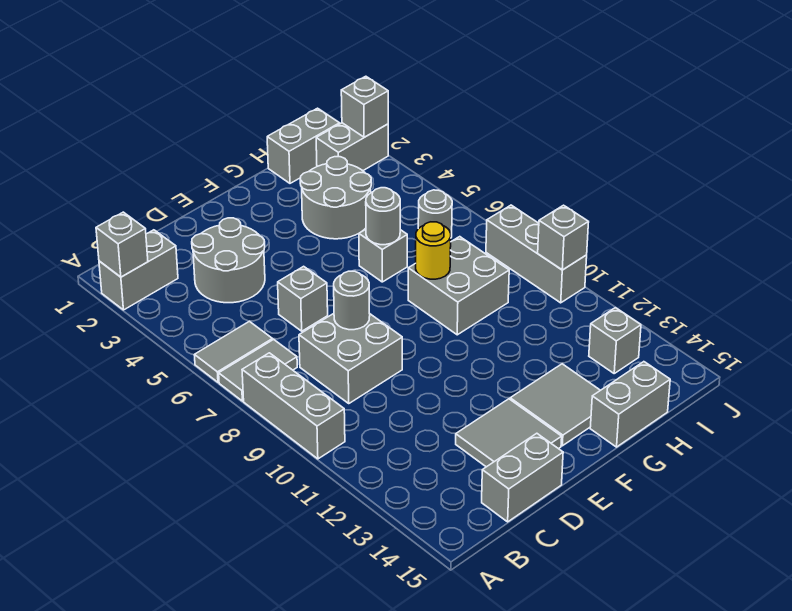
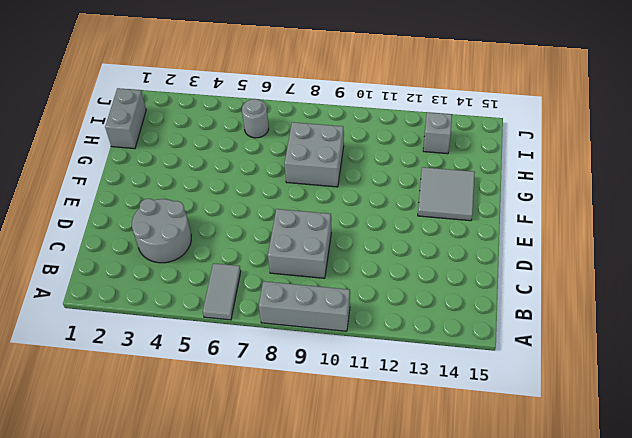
none -> grey 1x2 brick [99,230,178,310]
none -> grey 1x2 tile [219,339,297,401]
none -> grey 1x2 brick [482,433,563,522]

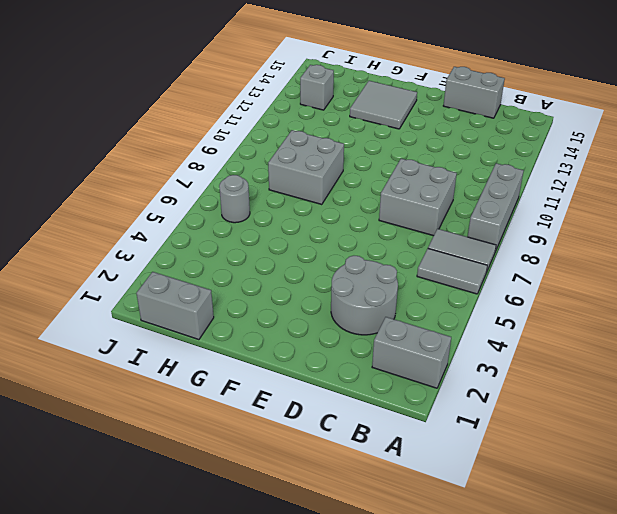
none -> grey 1x1 brick [278,266,328,331]
none -> grey 2x2 tile [456,399,562,467]
none -> grey 2x2 round brick [300,157,371,239]

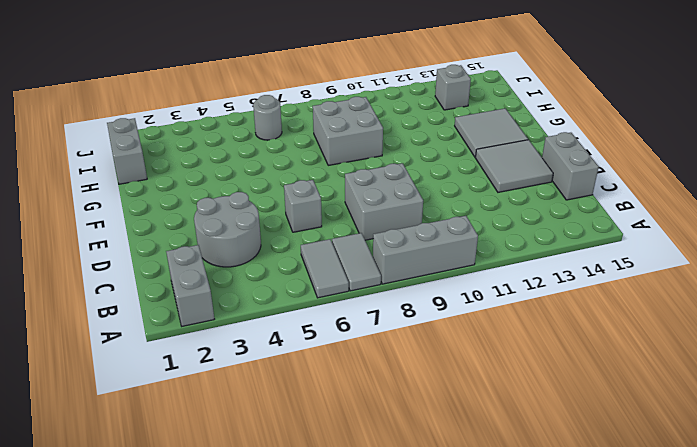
none -> grey 2x2 round brick [300,157,371,239]
none -> grey 1x1 brick [359,229,407,282]
none -> grey 1x2 brick [590,362,670,447]

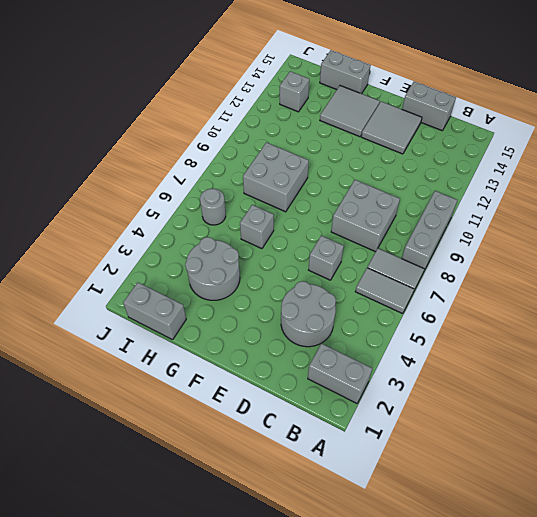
none -> grey 1x2 brick [316,123,388,171]
none -> grey 1x3 brick [486,205,587,303]
none -> grey 1x1 brick [96,212,148,277]

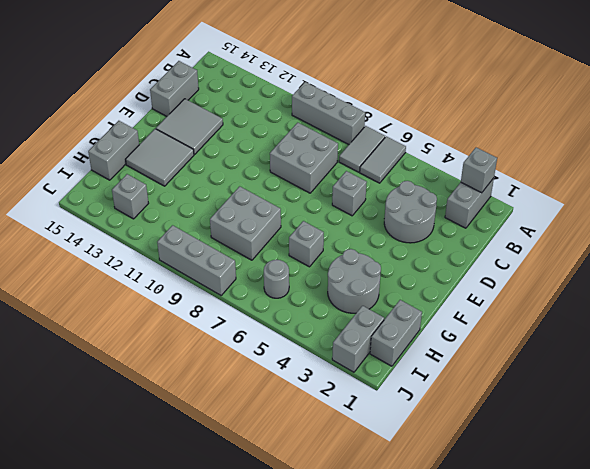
none -> grey 1x1 round brick [334,271,370,330]
none -> grey 1x1 round brick [366,188,400,245]
none -> yellow 1x1 round brick [416,222,451,279]

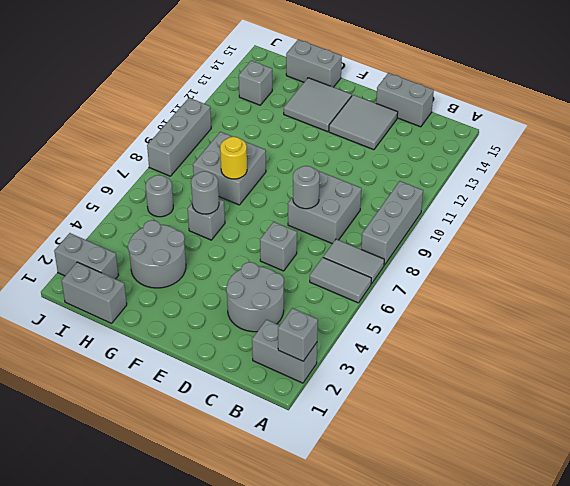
none -> grey 1x1 brick [341,76,388,137]
none -> grey 1x1 brick [538,205,589,270]

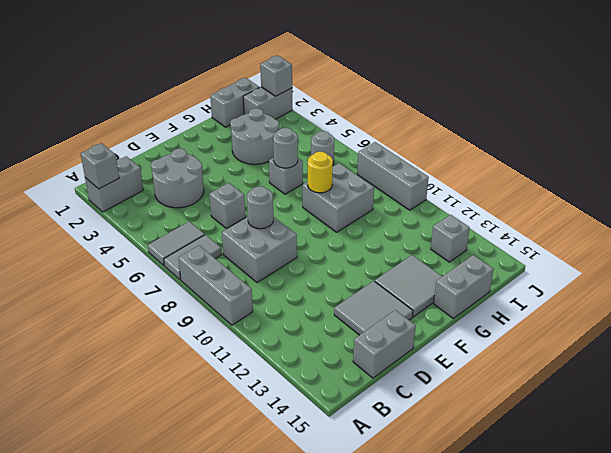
none -> grey 1x1 brick [538,205,589,270]

